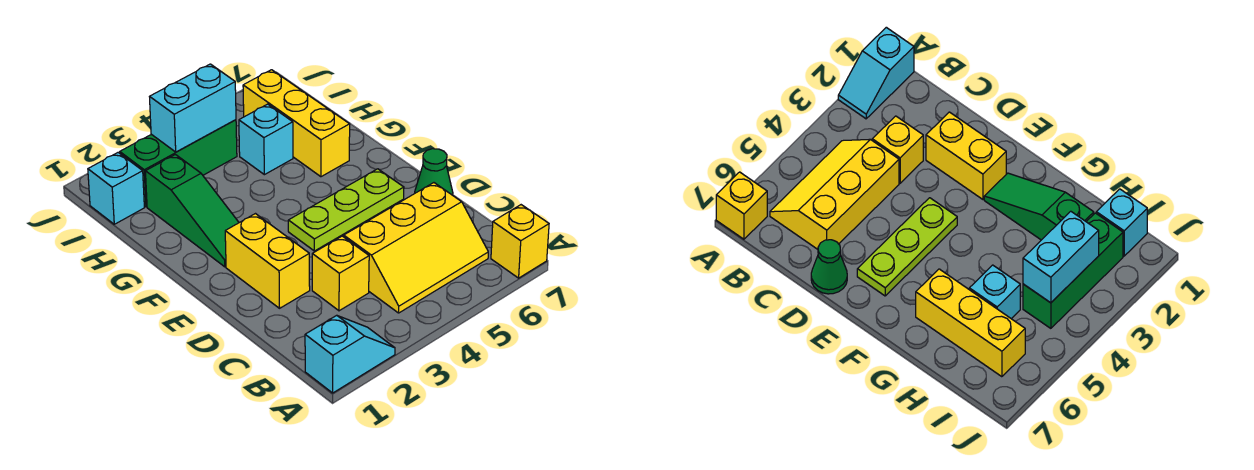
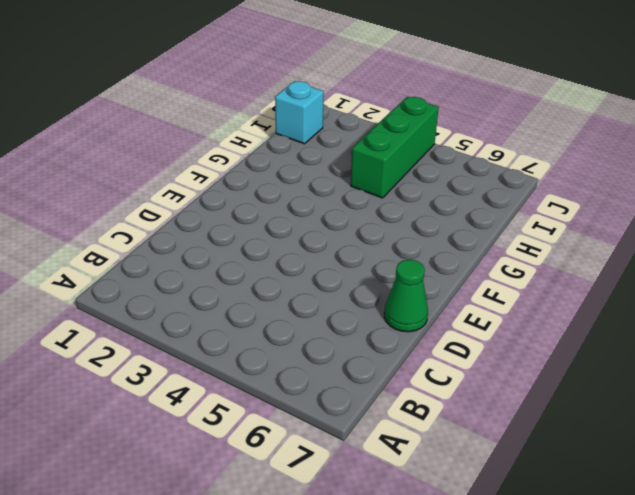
green 1x3 brick [351,97,439,198] -> green 1x3 brick turned to [120,120,237,207]
none -> cyan 1x2 slope [305,315,395,393]
none -> yellow 1x1 brick [491,205,549,278]
none -> yellow 2x3 slope [344,183,488,313]

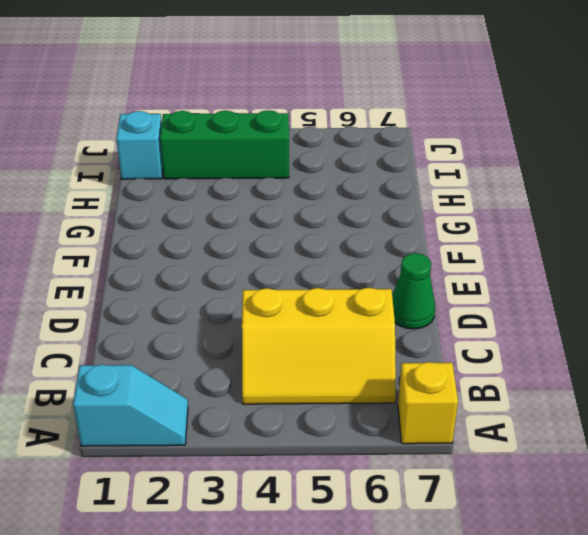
none -> yellow 1x1 brick [312,236,369,311]
none -> yellow 1x2 brick [225,214,310,308]
none -> lime 1x3 plate [288,169,404,251]

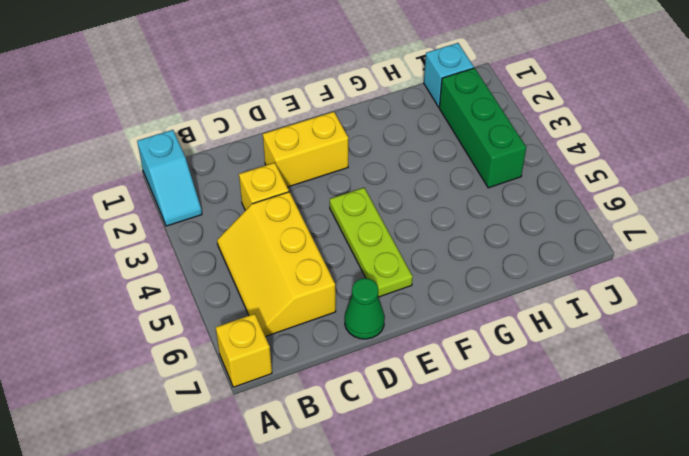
none -> green 1x3 slope [146,155,239,267]
none -> yellow 1x3 brick [243,70,350,177]
none -> cyan 1x1 brick [239,104,293,175]

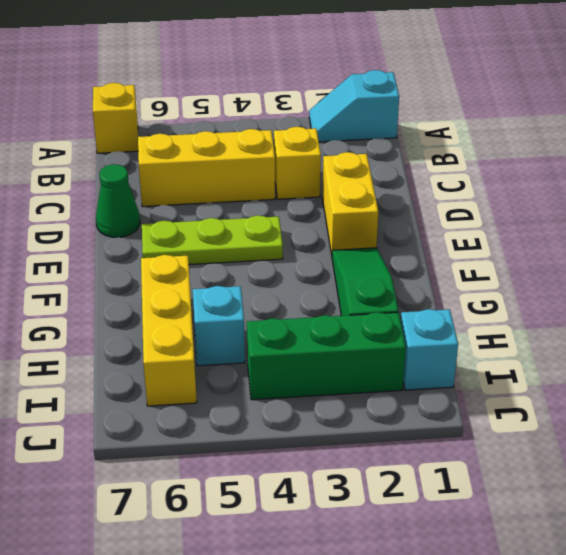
none -> cyan 1x2 brick [150,64,236,152]

